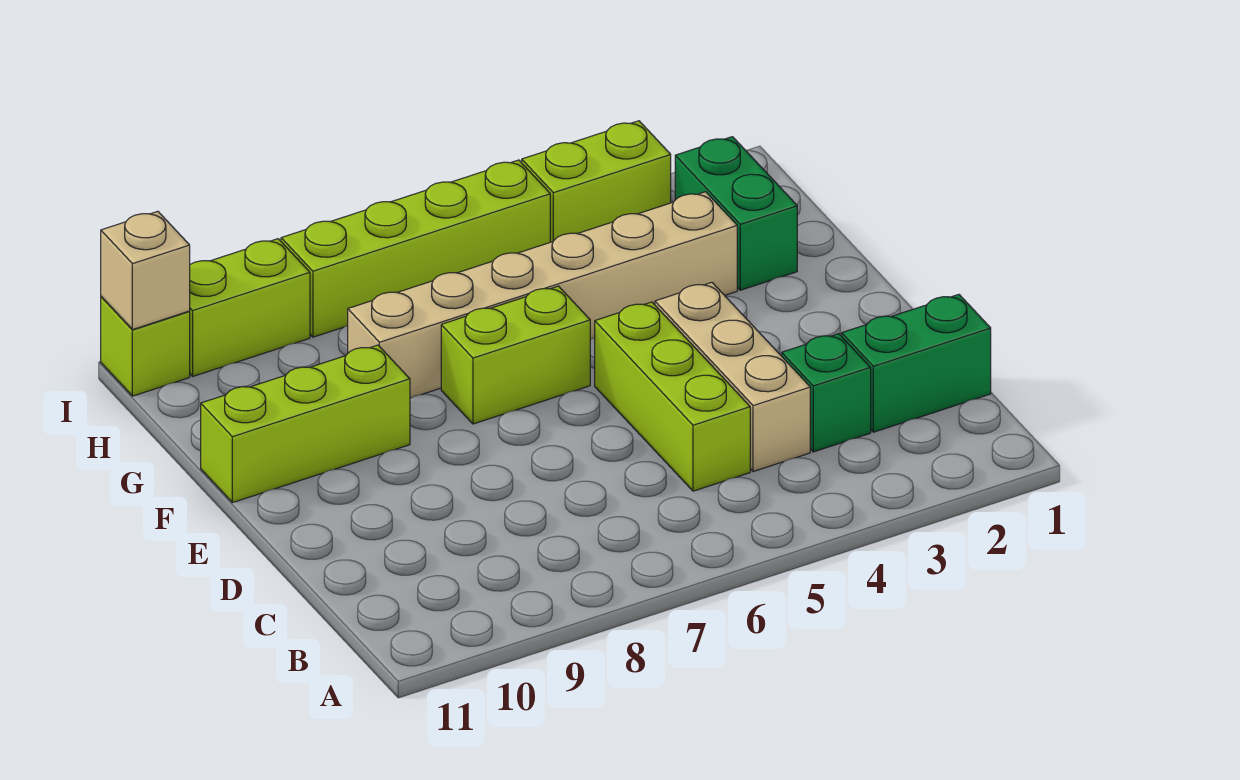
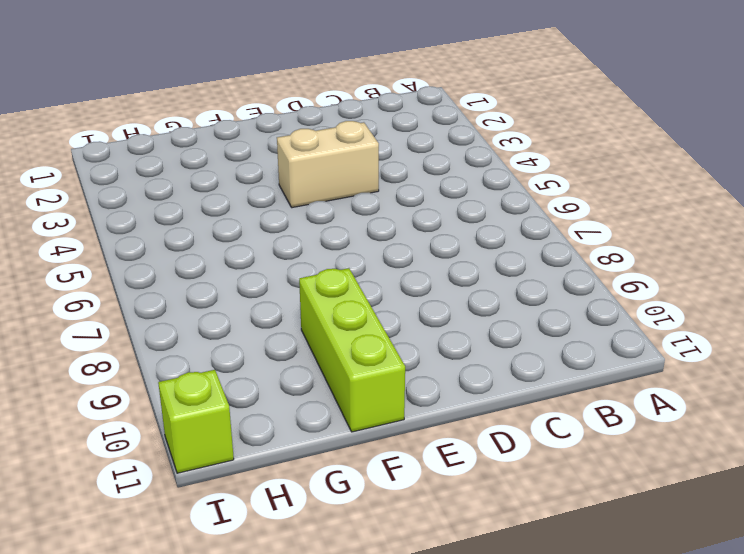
tan 1x2 brick [277,121,379,208] -> tan 1x3 brick [655,282,810,472]
none -> green 1x2 brick [842,295,991,432]
none -> green 1x1 brick [782,334,871,452]
none -> lime 1x3 brick [595,302,750,491]

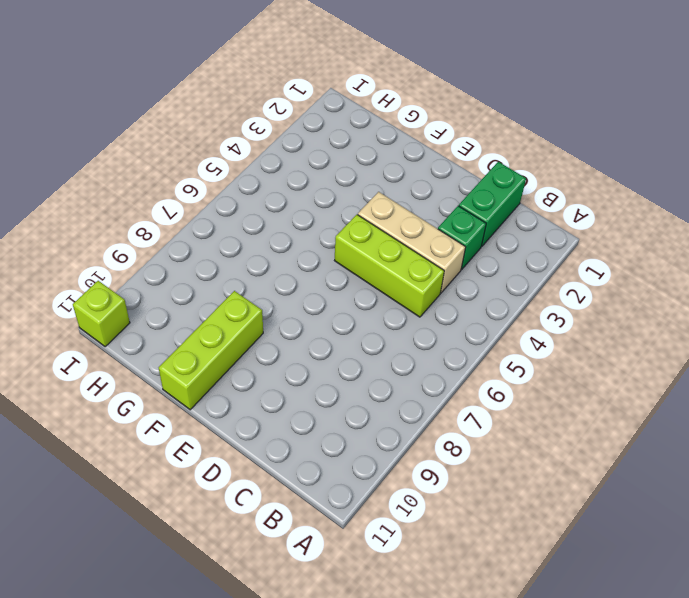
none -> lime 1x2 brick [441,286,590,424]
none -> green 1x2 brick [675,137,797,290]
none -> tan 1x6 brick [348,192,737,398]

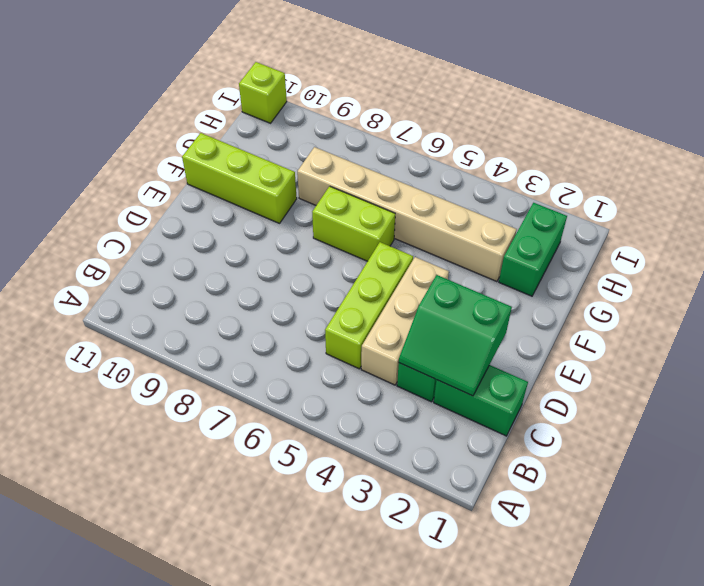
green 2x2 slope [399,275,512,396] -> none
none -> lime 1x2 brick [522,121,671,242]
none -> lime 1x4 brick [281,160,550,337]
none -> lime 1x2 brick [189,239,310,376]

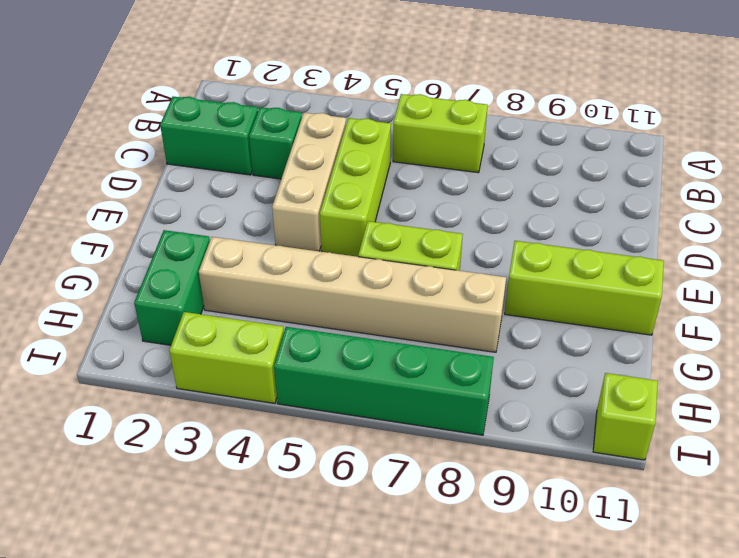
lime 1x2 brick [393,94,488,173] -> lime 1x2 brick moved to [189,239,310,376]
green 1x4 brick [274,327,494,435] -> lime 1x4 brick [281,160,550,337]
none -> tan 1x1 brick [101,211,190,330]

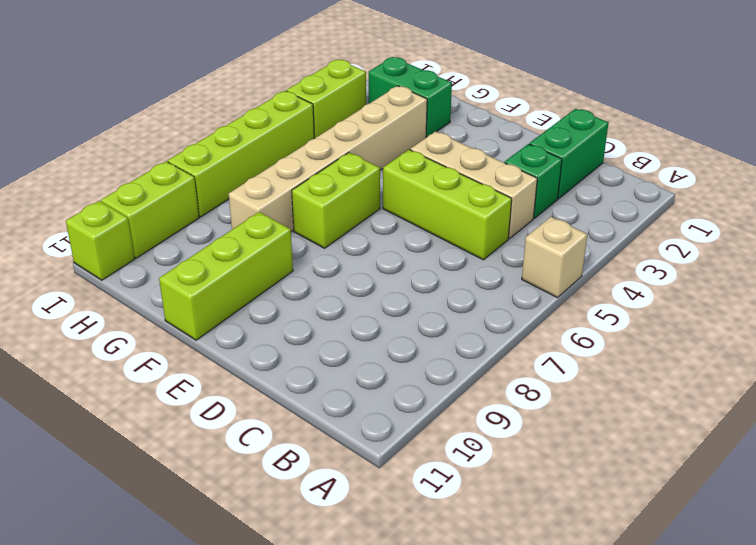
tan 1x1 brick [522,217,587,298] -> tan 1x1 brick moved to [101,211,190,330]

